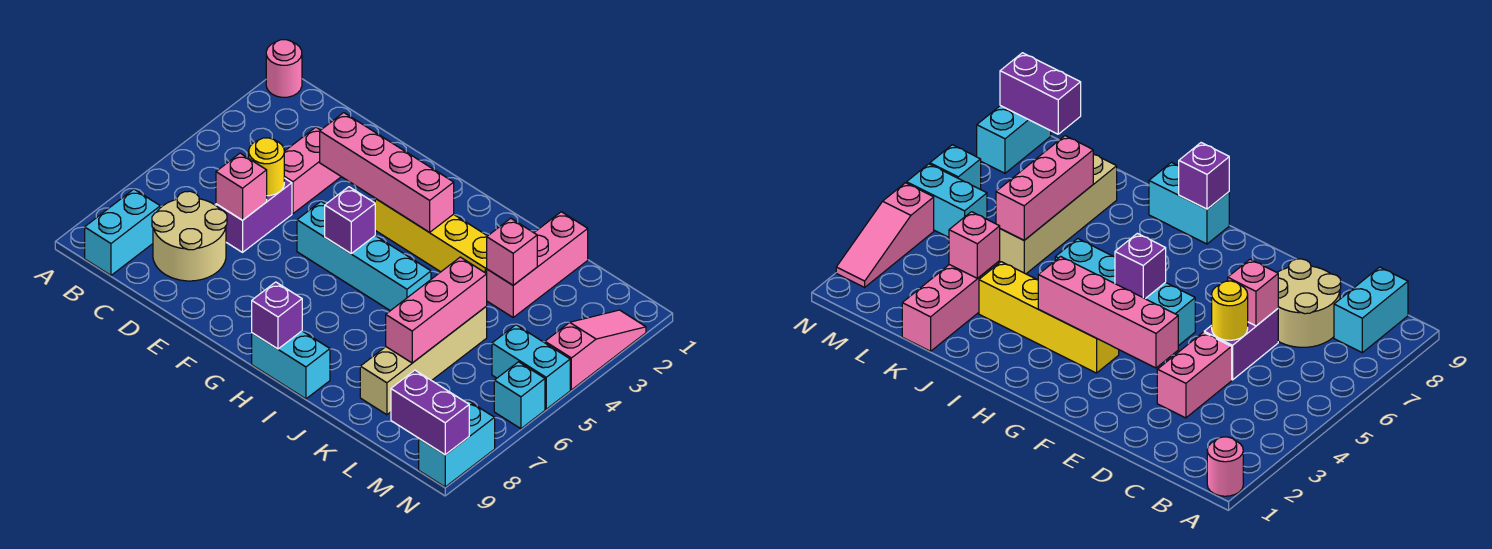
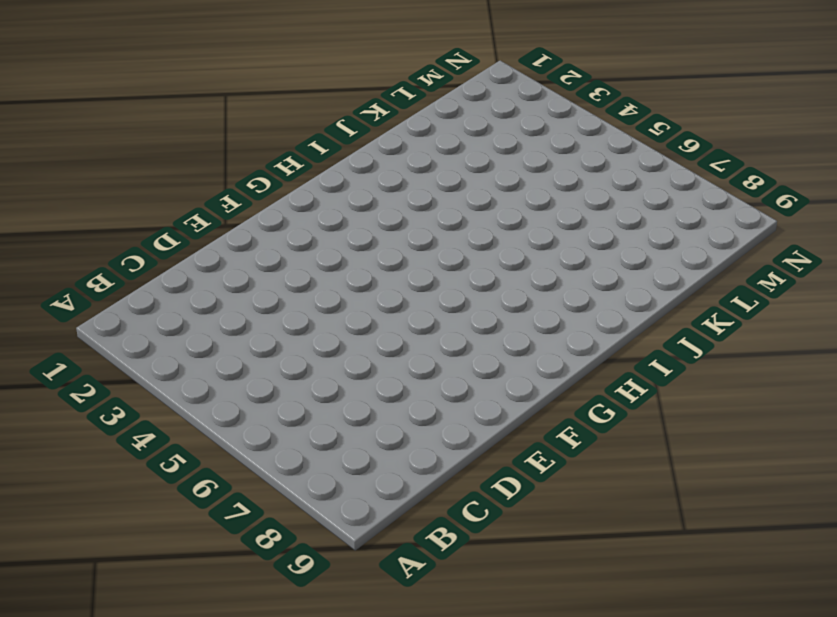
none -> pink 1x1 round brick [266,40,302,97]
none -> cyan 1x2 brick [85,189,160,275]
none -> tan 2x2 round brick [152,191,227,281]

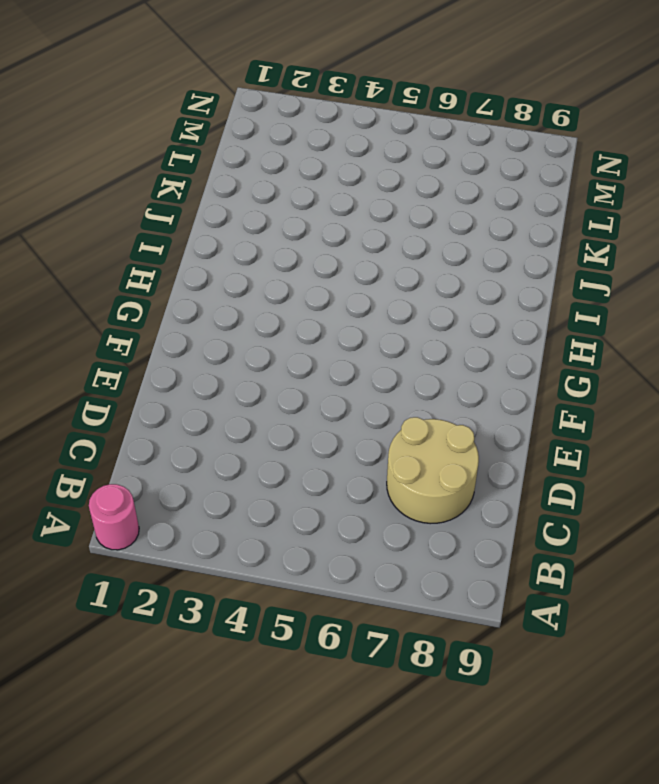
none -> cyan 1x2 brick [85,189,160,275]
none -> pink 1x2 brick [284,127,341,213]
none -> purple 1x2 brick [216,178,292,252]

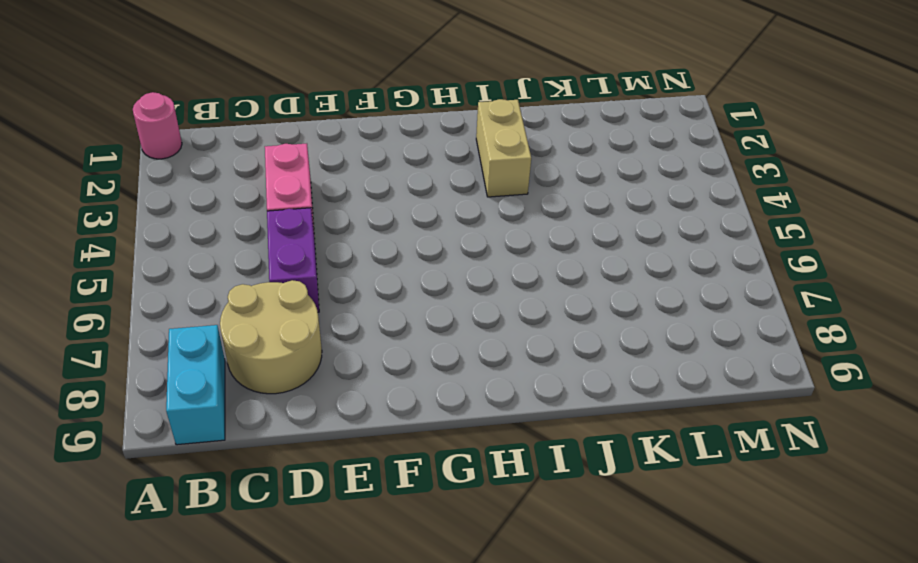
tan 1x2 brick [476,99,531,197] -> yellow 1x4 brick [375,199,487,274]
none -> cyan 1x4 brick [297,202,431,311]
none -> cyan 1x2 brick [252,331,330,399]
none -> pink 1x3 brick [487,212,588,317]

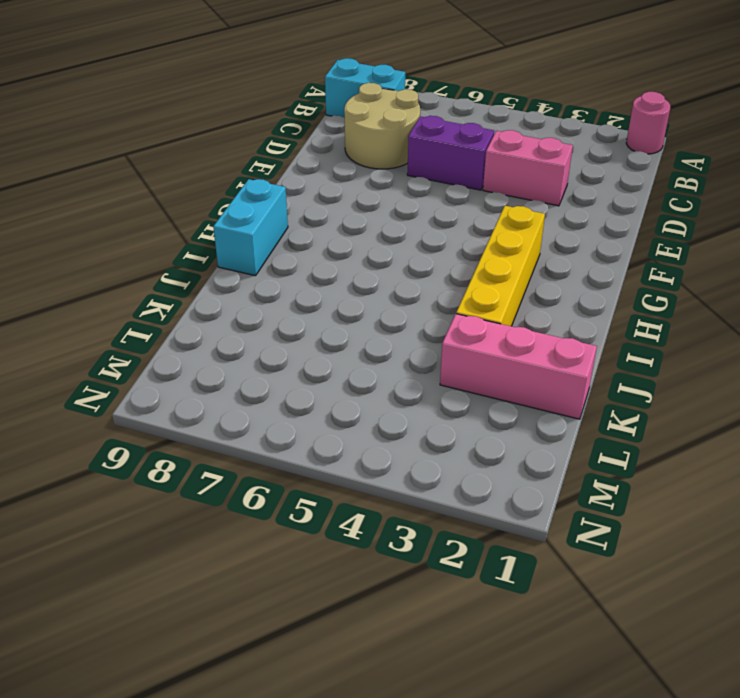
none -> cyan 1x4 brick [297,202,431,311]
none -> tan 1x4 brick [360,306,487,415]
none -> cyan 1x2 brick [492,325,570,409]

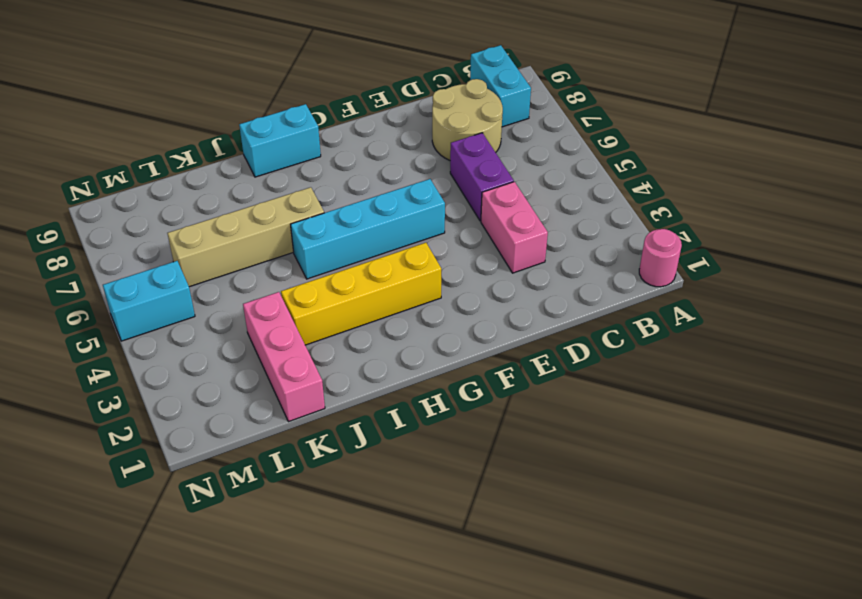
tan 1x4 brick [167,187,324,287] -> tan 1x4 brick turned to [360,306,487,415]
none -> pink 1x3 slope [545,310,646,390]
none -> cyan 1x1 brick [494,362,545,429]
none -> cyan 1x2 brick [419,401,495,487]

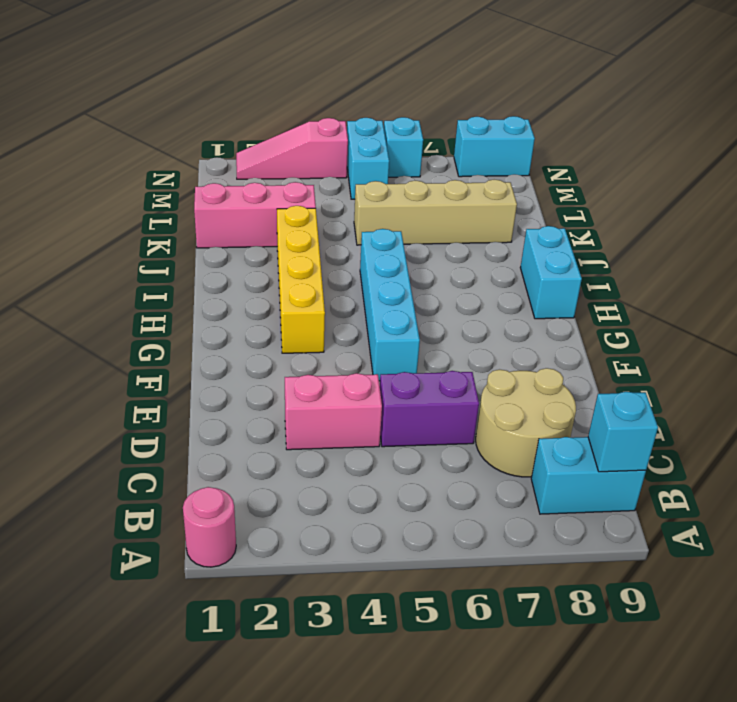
cyan 1x1 brick [588,392,658,472] -> none
none -> yellow 1x1 round brick [249,138,284,196]
none -> pink 1x1 brick [216,153,267,220]
none -> pink 1x4 brick [320,113,454,232]

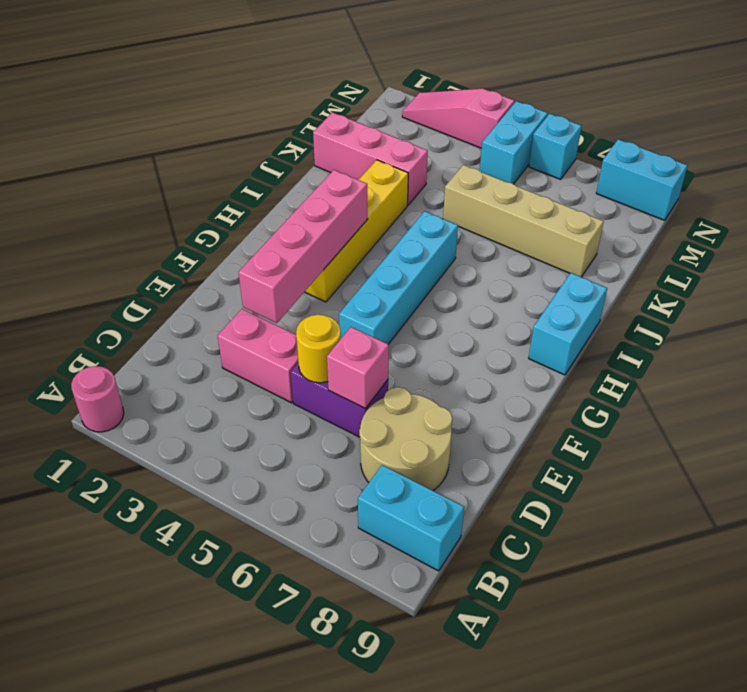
none -> purple 1x1 brick [325,187,375,253]
none -> purple 1x1 brick [252,282,302,349]
none -> pink 1x1 brick [487,218,537,285]

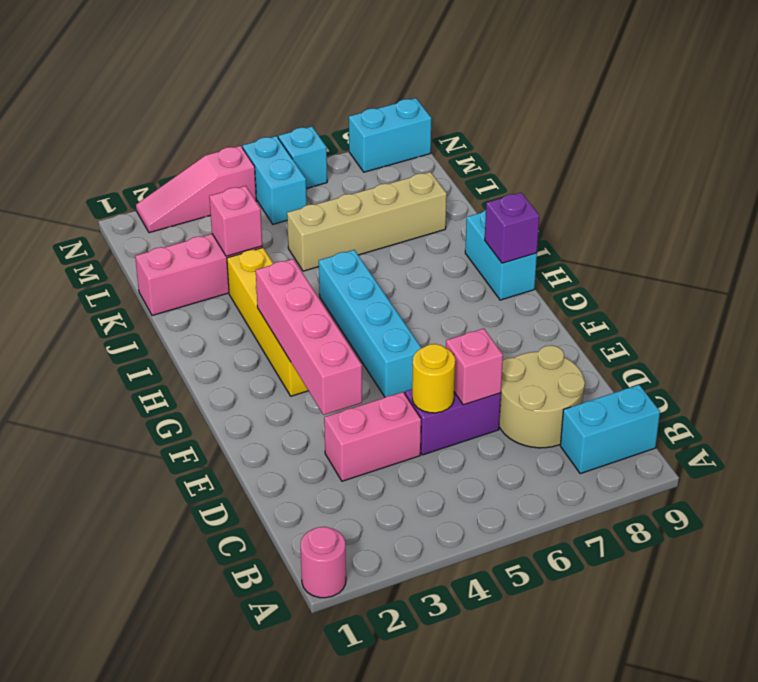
none -> purple 1x1 brick [325,187,375,253]
none -> pink 1x3 brick [386,257,487,363]
none -> purple 1x2 brick [391,370,469,455]

